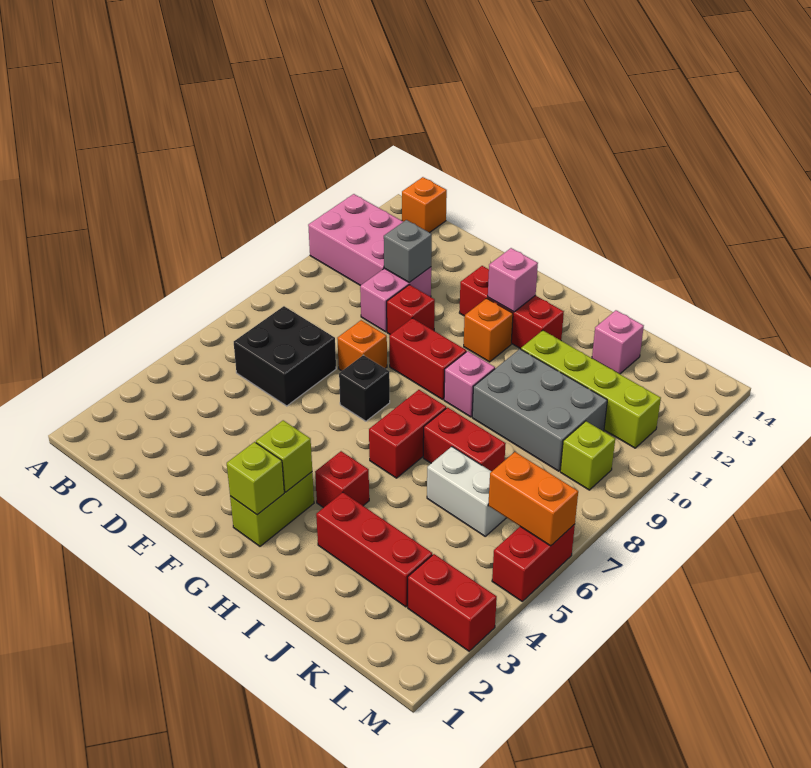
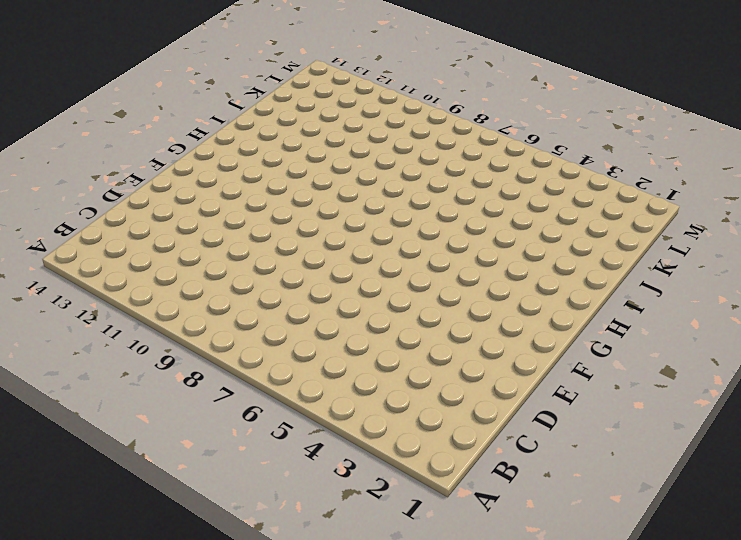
none -> pink 2x3 brick [308,194,403,286]
none -> orange 1x1 brick [402,177,447,233]
none -> black 2x2 brick [234,306,336,406]

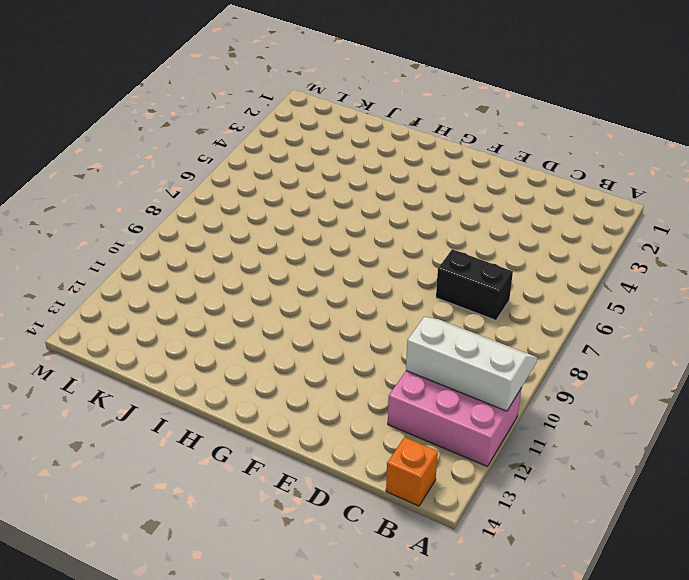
white 2x3 slope [406,317,537,411] -> none
black 1x2 brick [436,249,513,320] -> black 2x2 brick [234,306,336,406]
none -> pink 1x2 brick [360,267,431,332]
none -> orange 1x1 brick [337,320,387,371]
none -> red 1x1 brick [387,285,435,334]

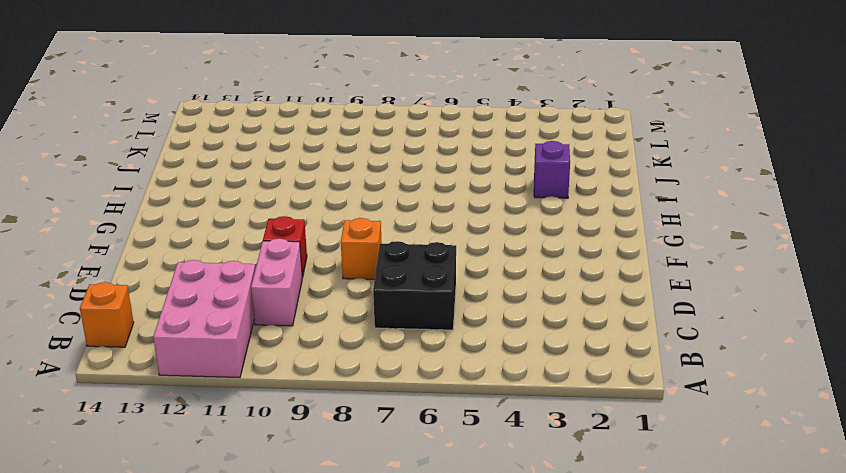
pink 1x2 brick [251,238,302,326] -> pink 1x2 brick turned to [360,267,431,332]
purple 1x1 brick [534,141,570,198] -> red 1x3 brick [316,492,432,607]
none -> black 1x1 brick [339,355,390,421]
none -> red 1x2 brick [389,318,466,399]
none -> red 1x3 brick [459,266,564,349]

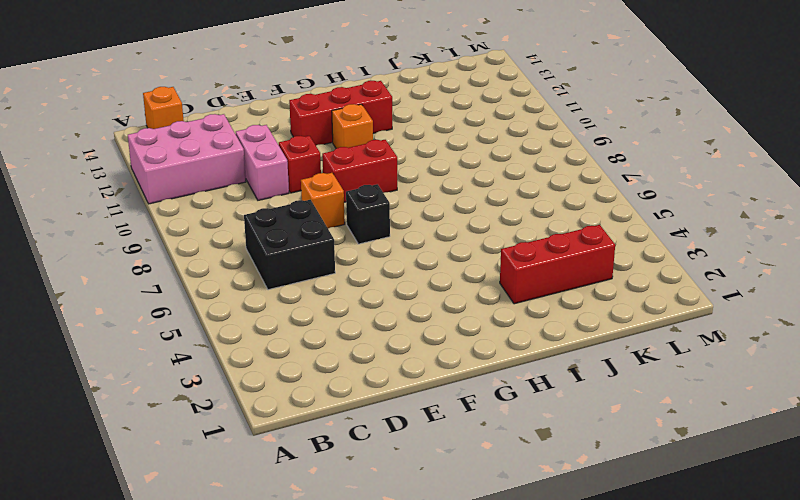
none -> lime 1x2 brick [230,472,314,546]
none -> red 1x1 brick [315,451,369,508]
none -> red 1x2 brick [369,390,446,478]

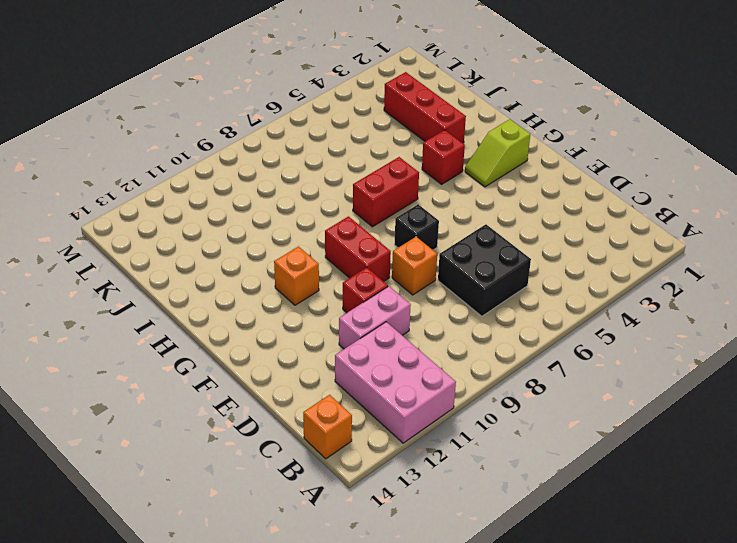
lime 1x2 slope [465,119,530,187] -> lime 1x2 brick [230,472,314,546]
none -> red 1x3 brick [459,266,564,349]
none -> pink 1x1 brick [444,351,495,417]
none -> red 1x2 brick [423,407,506,472]

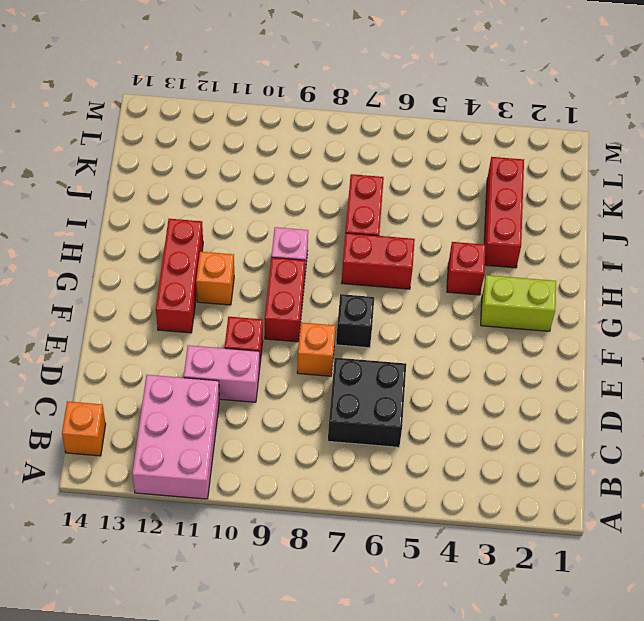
none -> grey 2x3 brick [472,349,607,471]
none -> lime 1x4 brick [521,330,661,448]
none -> white 1x2 brick [427,447,506,536]

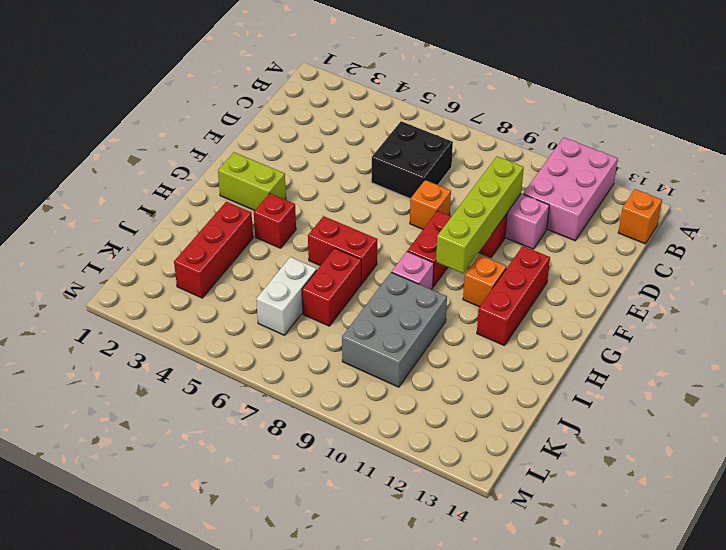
lime 1x4 brick [436,156,524,273] -> lime 1x4 brick moved to [521,330,661,448]
none -> black 1x1 brick [339,355,390,421]
none -> pink 1x1 brick [592,310,644,374]
none -> red 1x2 brick [408,554,497,651]

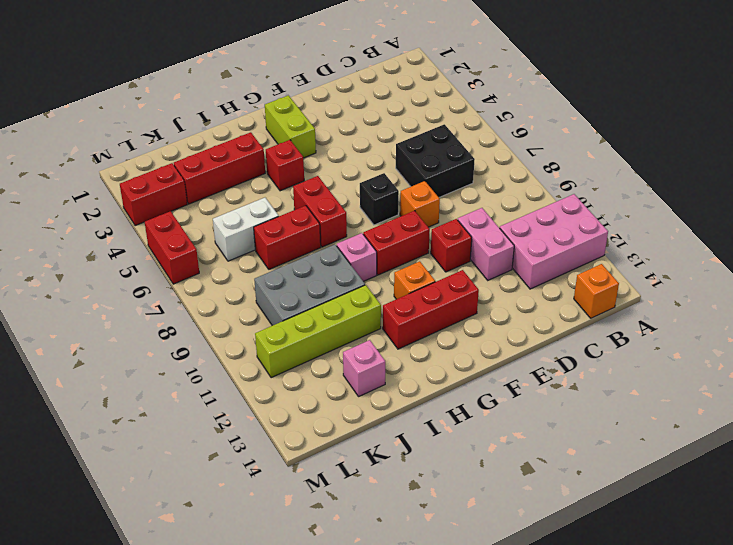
none -> lime 1x1 brick [560,421,615,490]
none -> grey 1x1 brick [384,220,432,283]
none -> lime 1x1 brick [227,442,284,515]

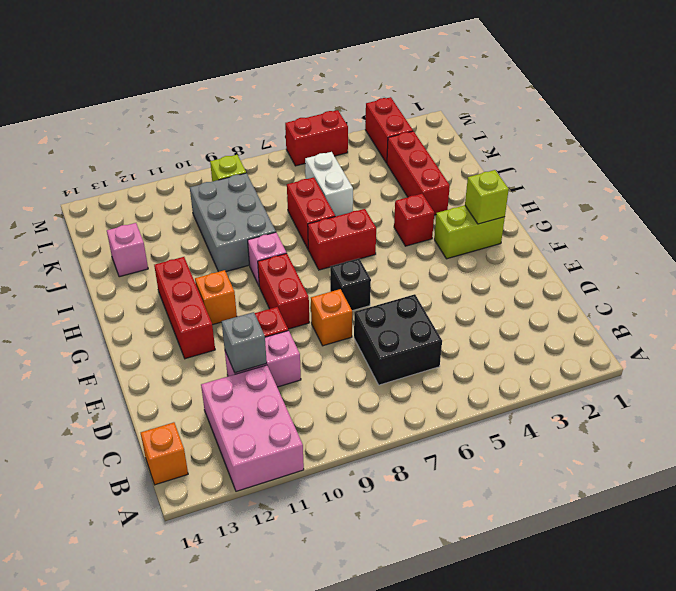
none -> lime 1x4 brick [521,330,661,448]
none -> lime 1x1 brick [256,420,312,492]
none -> pink 1x1 brick [488,248,538,312]

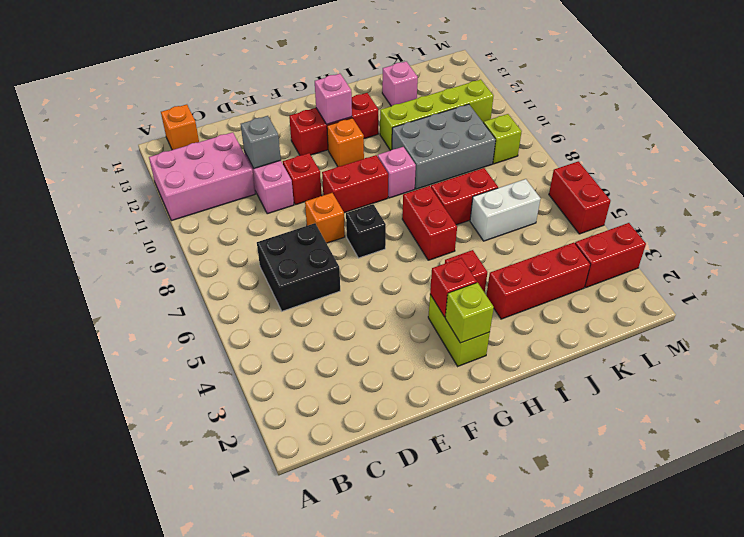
red 1x1 brick [430,258,477,317] -> lime 1x1 brick [256,420,312,492]
none -> orange 1x2 brick [488,452,578,546]

